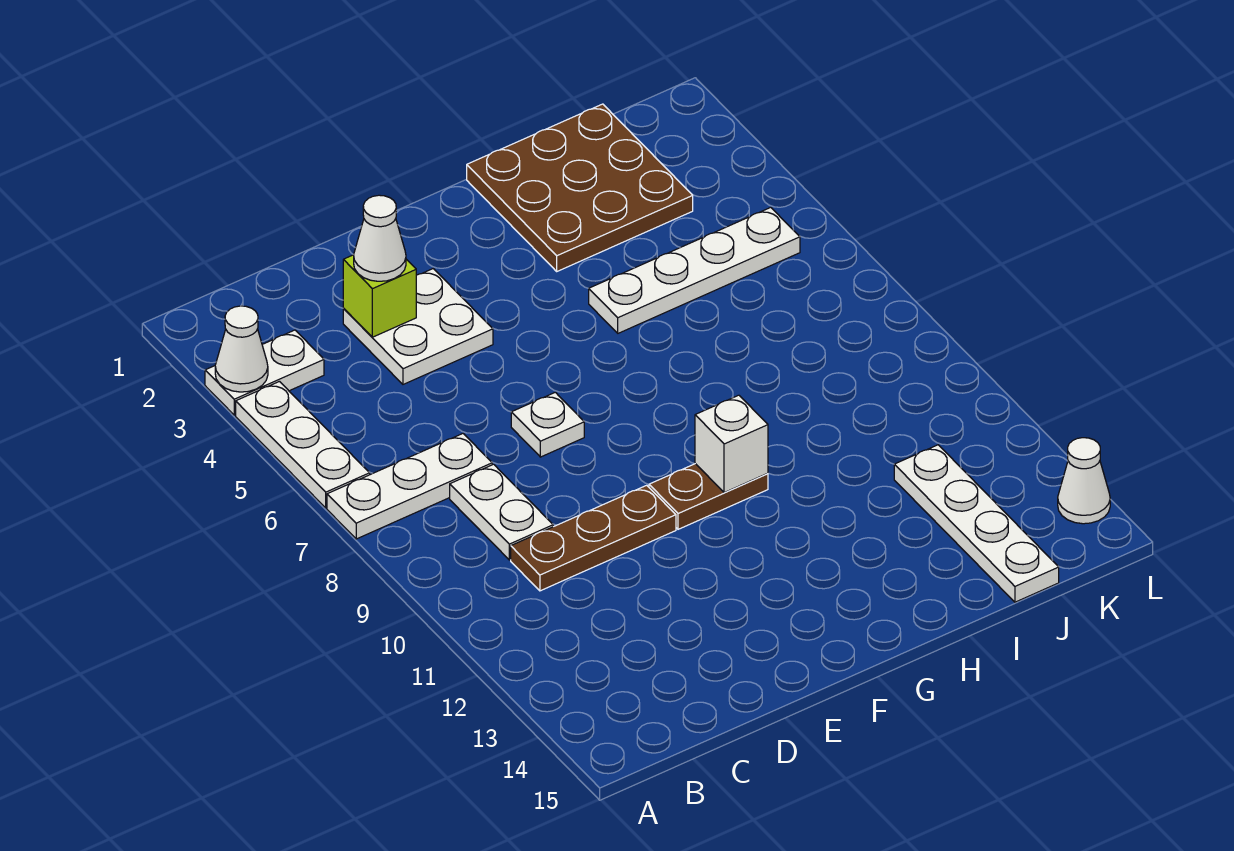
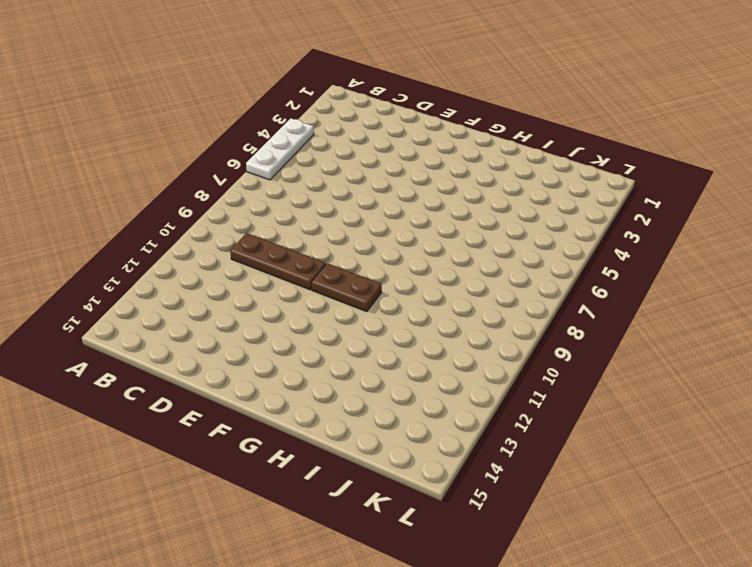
none -> white 1x2 plate [205,330,324,415]
none -> white 1x3 plate [327,434,492,539]
none -> white 1x2 plate [450,464,553,560]

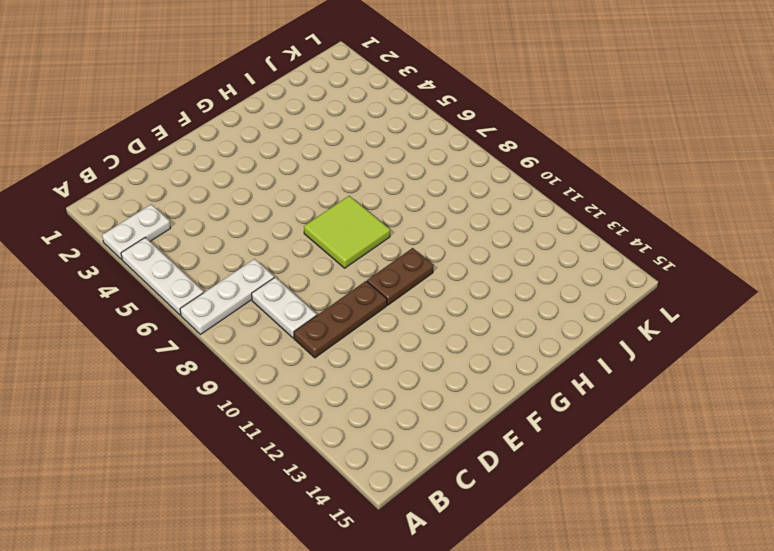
lime 2x2 tile [304,196,390,268] -> none
none -> white 2x2 plate [343,269,493,384]
none -> white 1x1 plate [511,392,584,457]
none -> brown 3x3 plate [467,104,693,271]

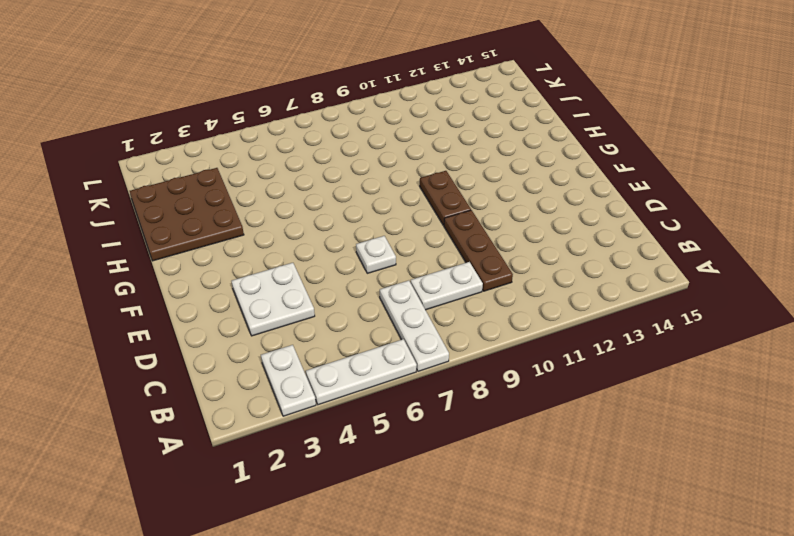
none -> white 1x4 plate [589,207,800,333]
none -> white 1x4 plate [894,445,1059,602]
none -> white 1x1 cone [1058,438,1110,524]

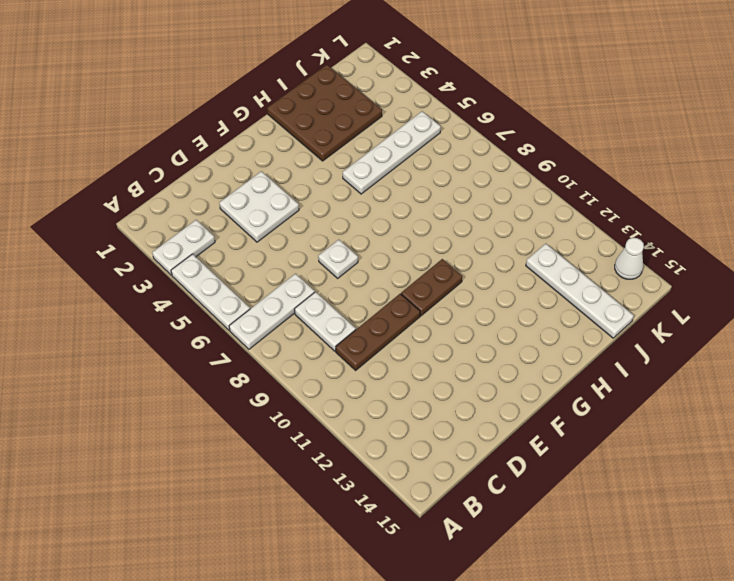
none -> white 1x1 cone [215,306,268,392]
none -> lime 1x1 brick [343,255,416,337]
none -> white 1x1 brick [695,395,768,493]

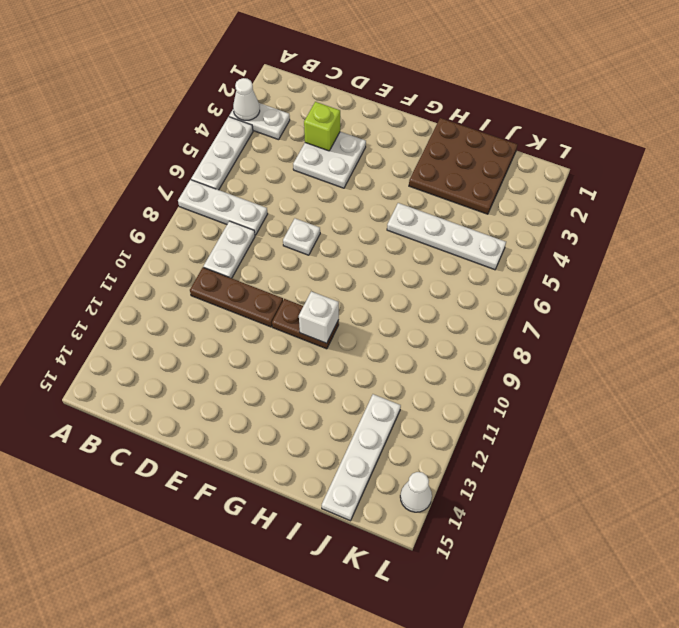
none -> white 1x1 cone [354,195,406,281]

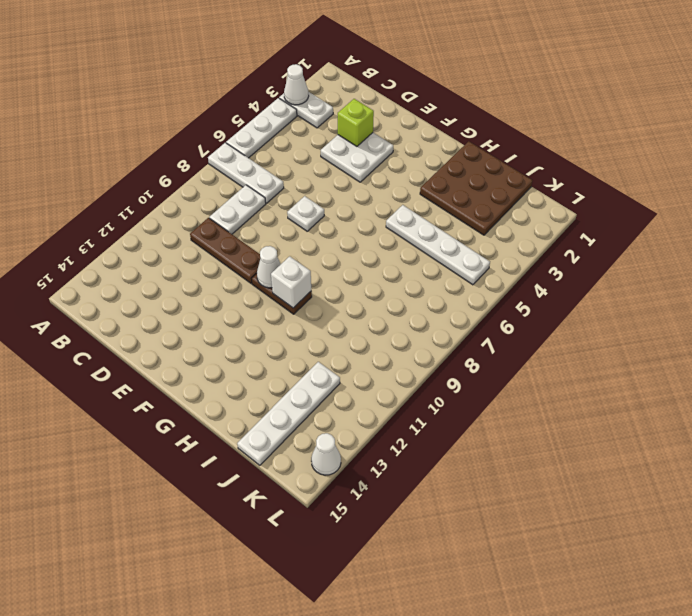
white 1x1 cone [257,246,281,288] -> white 1x1 cone moved to [354,195,406,281]

